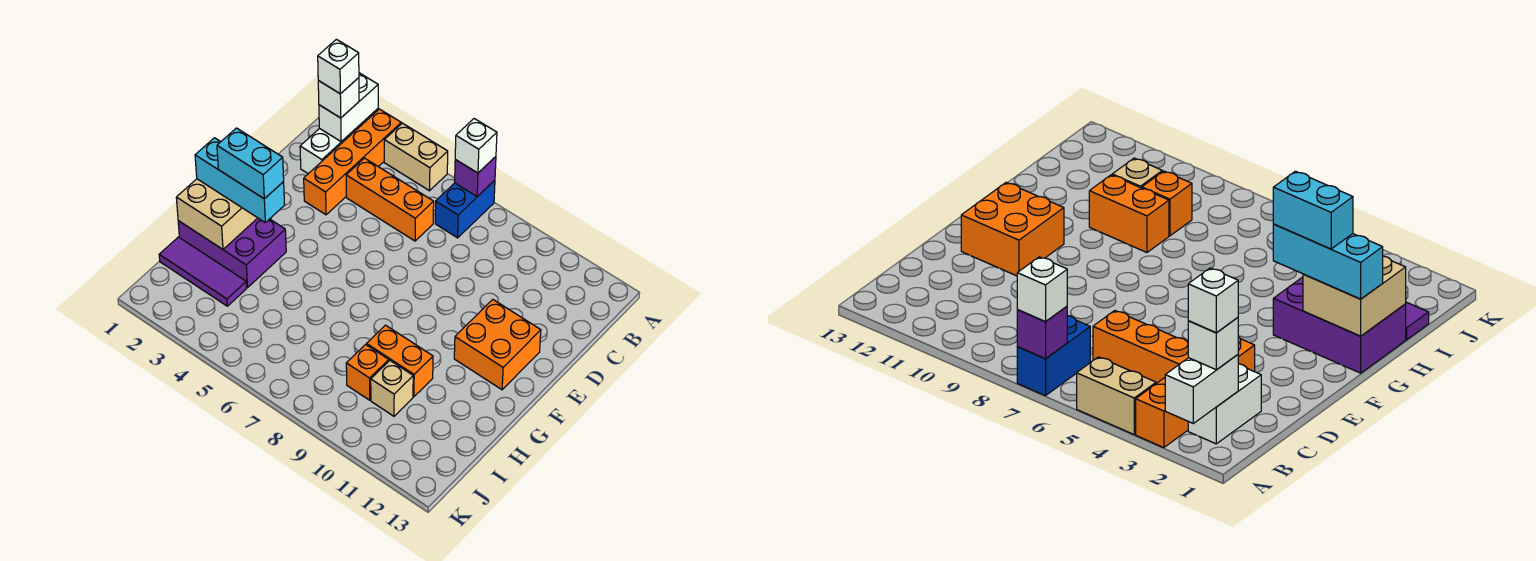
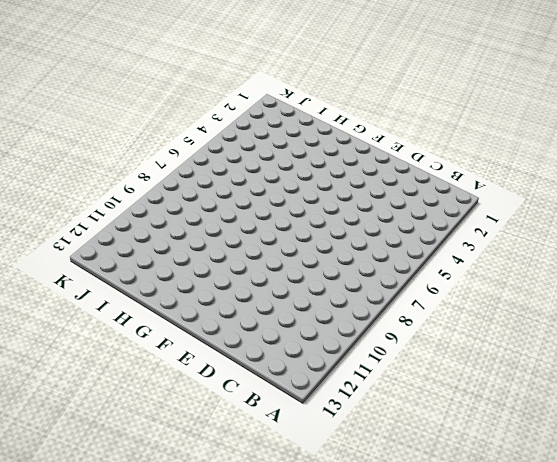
none -> orange 1x4 brick [304,109,401,215]
none -> tan 1x2 brick [384,123,448,191]
none -> blue 1x2 brick [435,180,495,238]

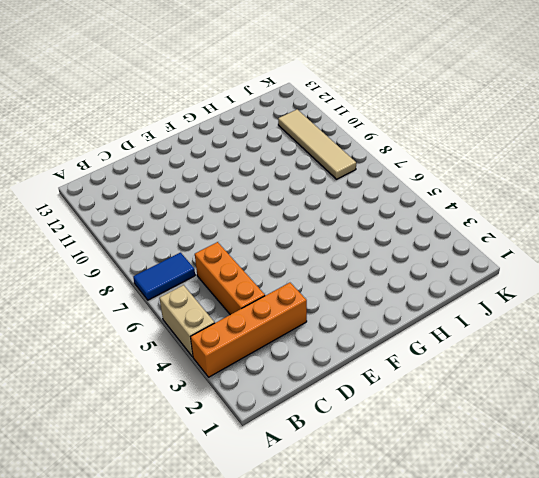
blue 1x2 tile [133,253,195,300] -> blue 1x2 brick [435,180,495,238]
tan 1x4 tile [278,109,356,179] -> none
none -> white 1x2 brick [300,126,359,174]
none -> orange 2x2 brick [454,300,541,390]
none -> purple 2x3 brick [178,218,286,288]

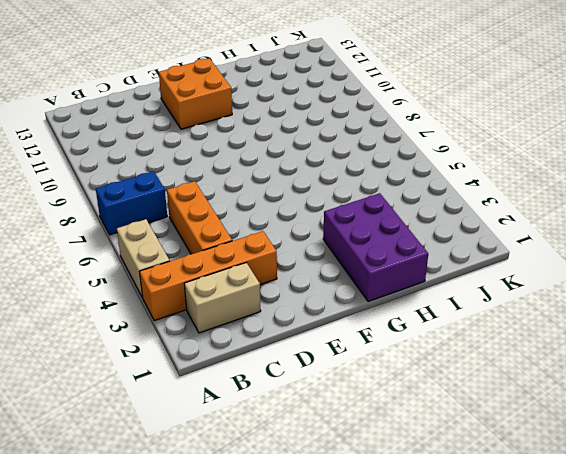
tan 1x2 brick [184,263,261,333] -> white 1x2 brick [300,126,359,174]
none -> orange 1x2 brick [367,325,433,397]
none -> purple 1x3 tile [159,237,247,306]
none -> orange 1x1 brick [346,345,389,400]

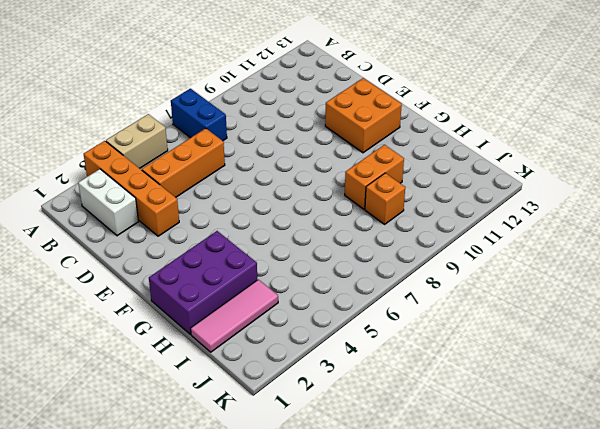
pink 1x3 tile [191,279,278,352] -> purple 1x3 tile [159,237,247,306]
none -> tan 1x1 brick [371,361,413,416]
none -> white 1x2 brick [319,73,378,142]
none -> purple 1x1 brick [455,157,496,197]

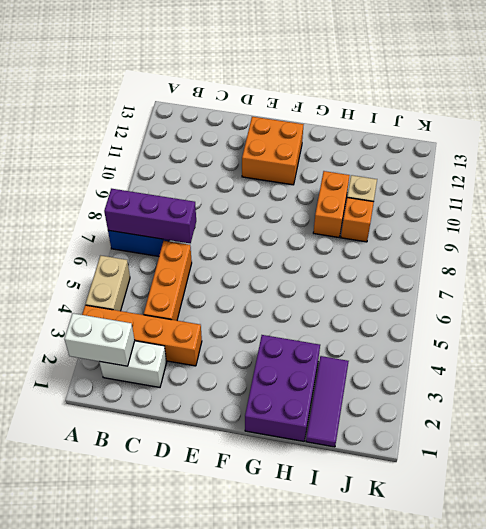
purple 1x3 brick [104,189,196,243] -> purple 1x1 brick [455,157,496,197]
none -> tan 2x2 brick [176,179,257,249]
none -> white 1x1 brick [455,119,497,173]
none -> white 1x1 brick [318,78,359,118]

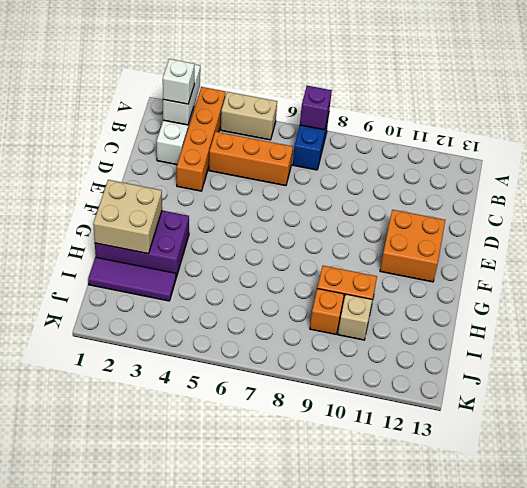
none -> white 1x1 brick [455,119,497,173]
none -> cyan 1x3 brick [195,138,285,222]
none -> white 1x1 brick [318,39,359,94]

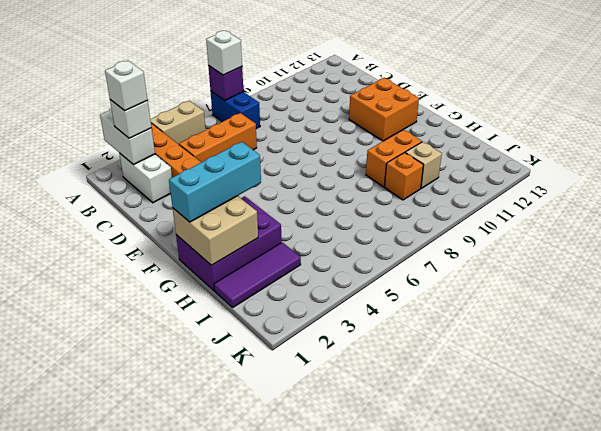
none -> cyan 1x2 brick [217,128,284,199]

